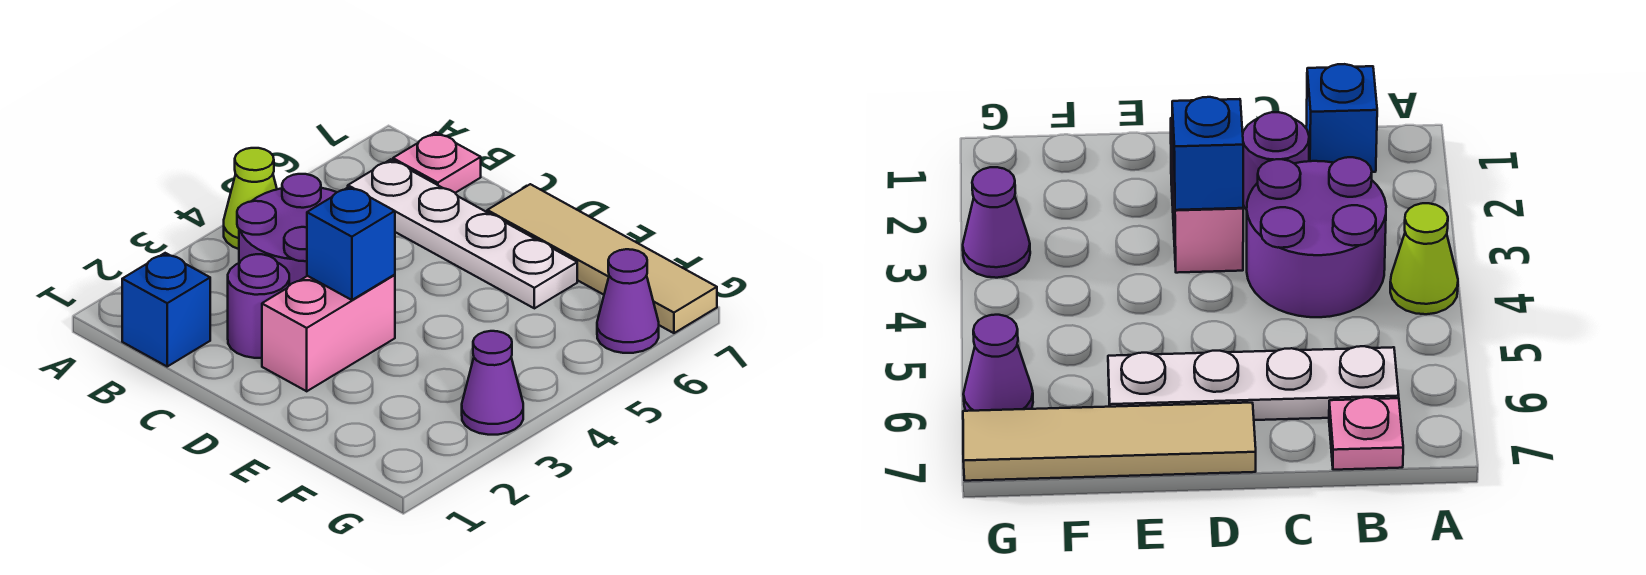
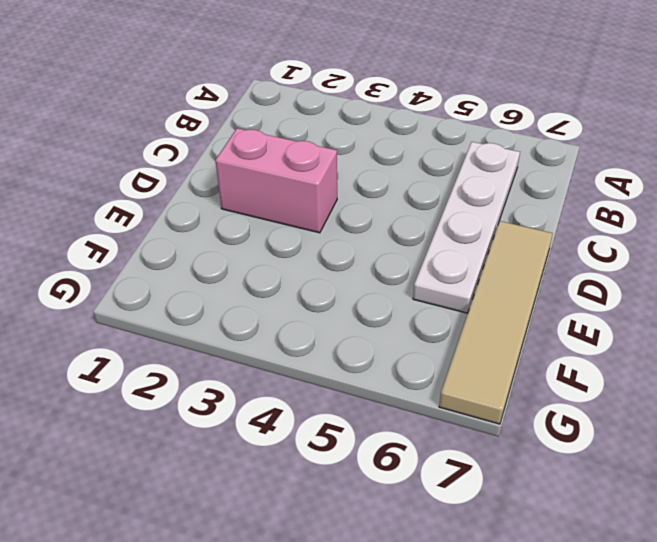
none -> lime 1x1 cone [224,148,277,249]
none -> blue 1x1 brick [122,253,210,366]

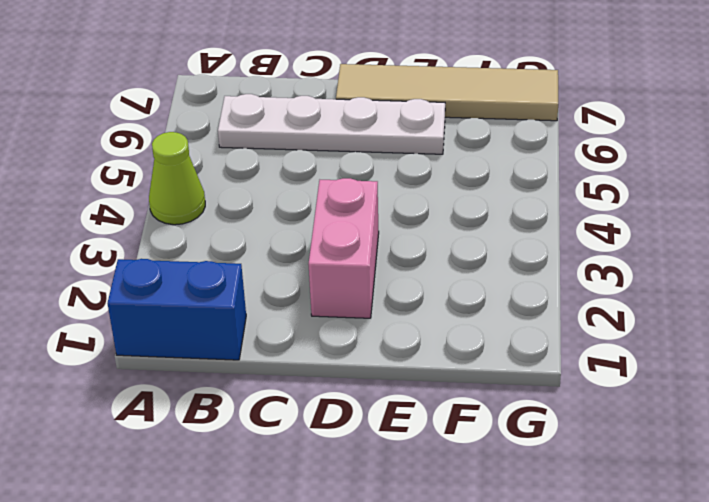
blue 1x2 brick [108,259,246,360] -> blue 1x1 brick [122,253,210,366]
none -> purple 2x2 round brick [237,174,337,285]
none -> pink 1x1 plate [393,132,481,193]

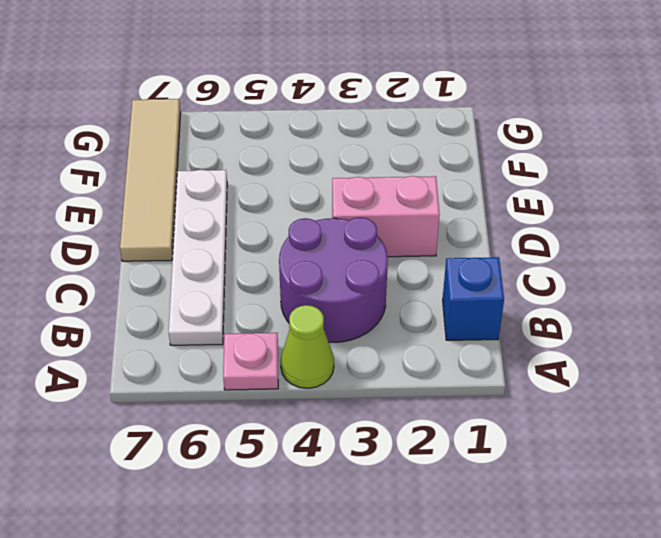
pink 1x1 plate [223,333,278,390] -> pink 1x1 plate moved to [393,132,481,193]
none -> purple 1x1 round brick [228,254,289,358]
none -> purple 1x1 cone [462,331,523,435]

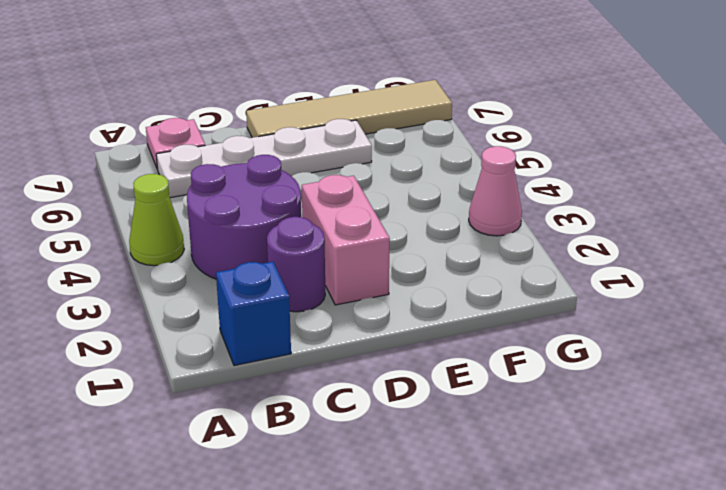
pink 1x1 cone [469,146,522,236] -> purple 1x1 cone [462,331,523,435]
none -> purple 1x1 cone [597,249,659,353]
none -> blue 1x1 brick [307,186,395,300]

